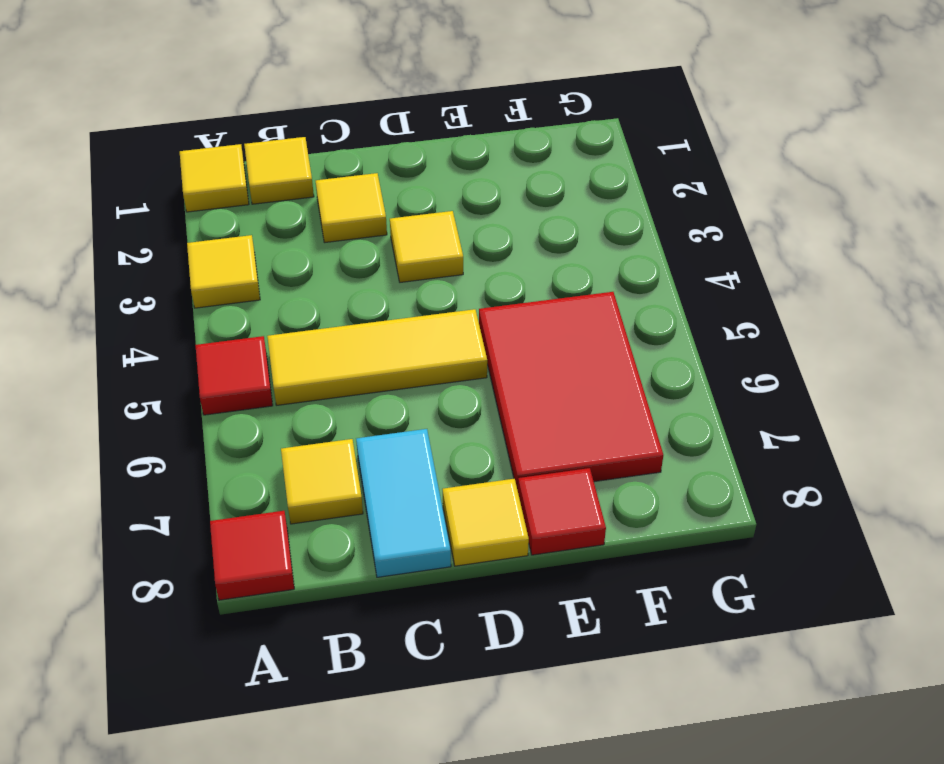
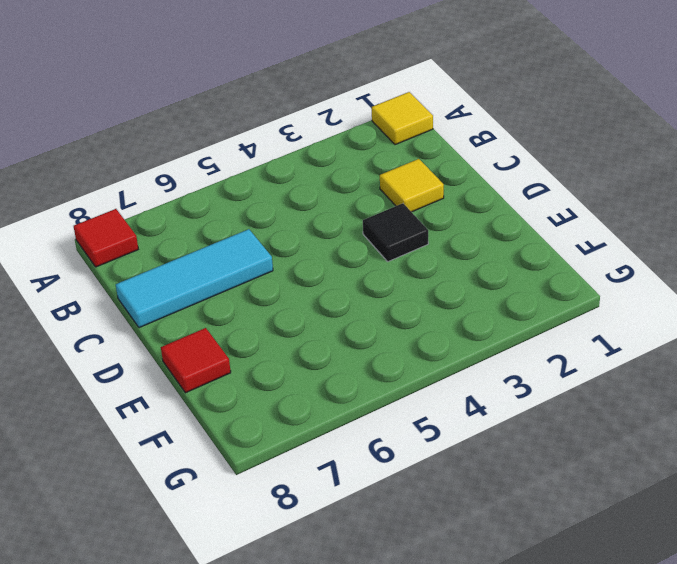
cyan 1x3 tile [116,229,273,328] -> cyan 1x2 tile [356,429,451,577]
black 1x1 tile [363,203,428,262] -> yellow 1x1 tile [390,211,463,282]
none -> yellow 1x1 tile [187,235,260,308]
none -> red 1x1 tile [195,336,273,415]
none -> yellow 1x1 tile [244,137,314,204]

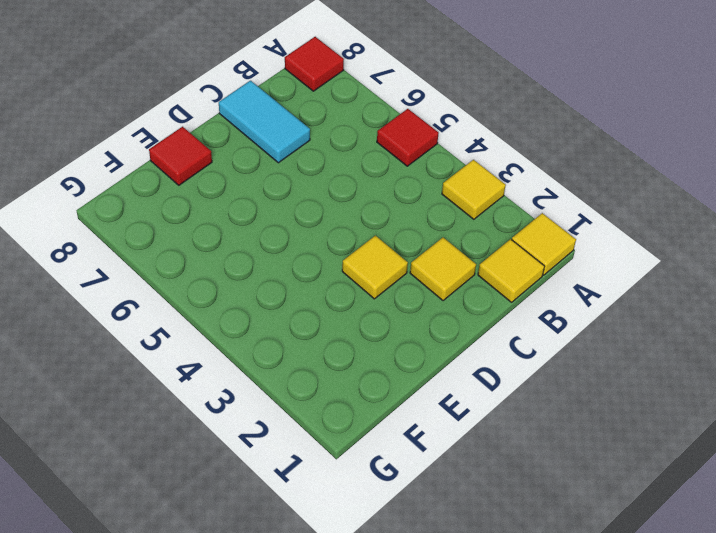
none -> yellow 1x3 tile [267,309,487,405]
none -> yellow 1x1 tile [281,439,363,524]
none -> yellow 1x1 tile [442,479,529,566]

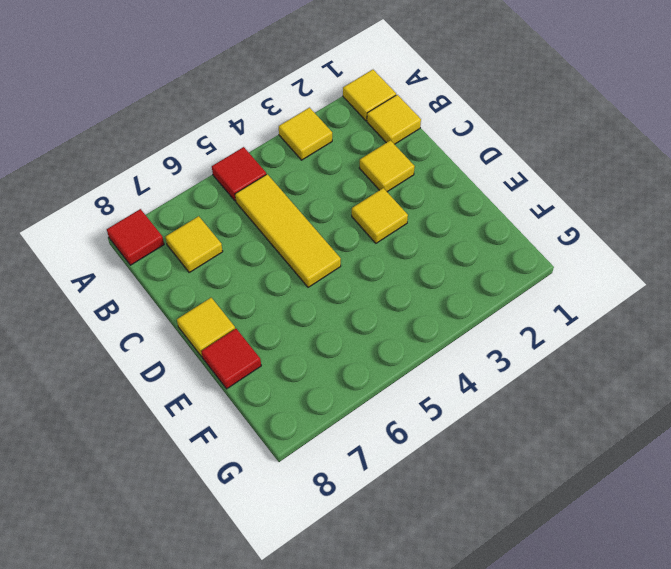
none -> cyan 1x2 tile [356,429,451,577]
none -> red 2x3 tile [479,292,663,490]

